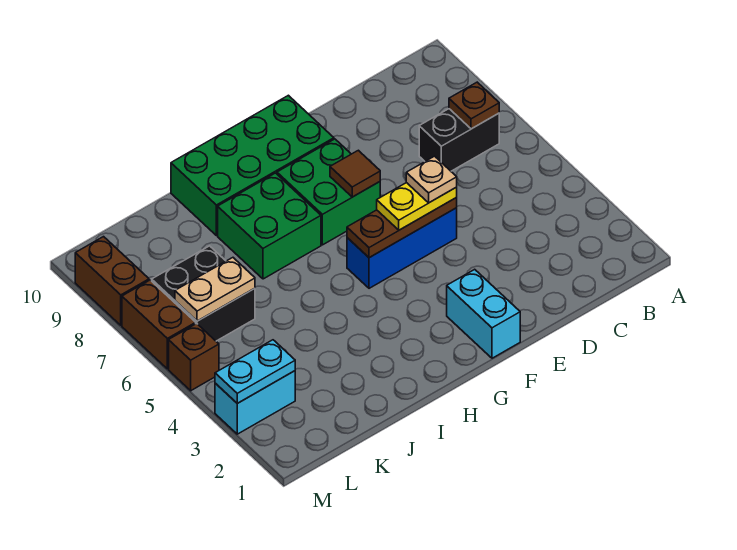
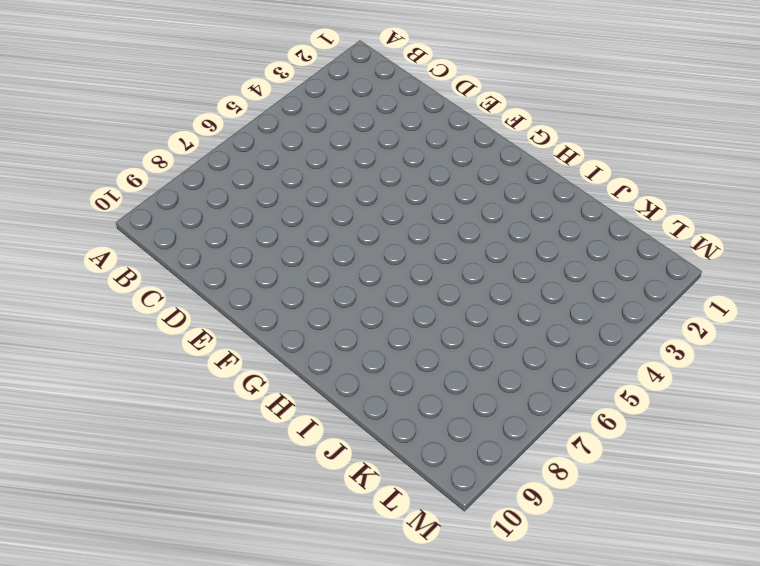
none -> black 1x2 brick [419,109,499,171]
none -> blue 1x3 brick [347,208,457,288]
none -> cyan 1x2 brick [447,269,520,358]

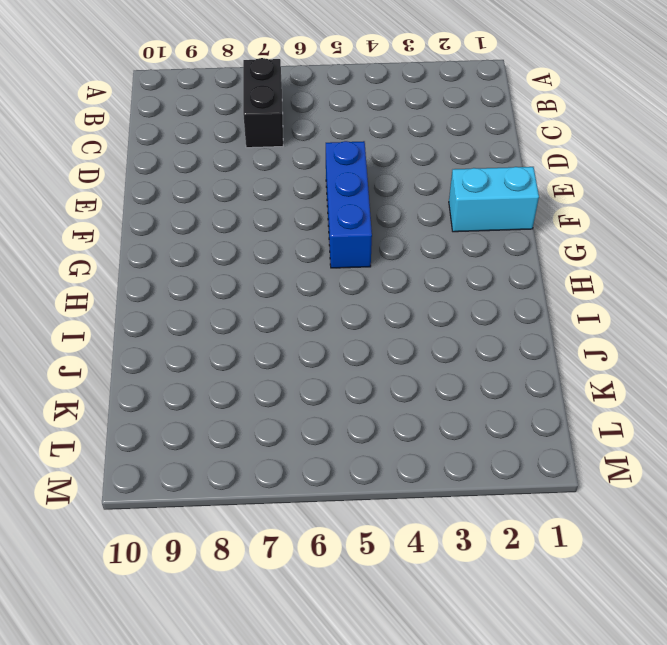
none -> green 2x2 brick [277,139,380,245]
none -> green 2x4 brick [171,95,334,235]
none -> green 2x2 brick [218,173,321,279]

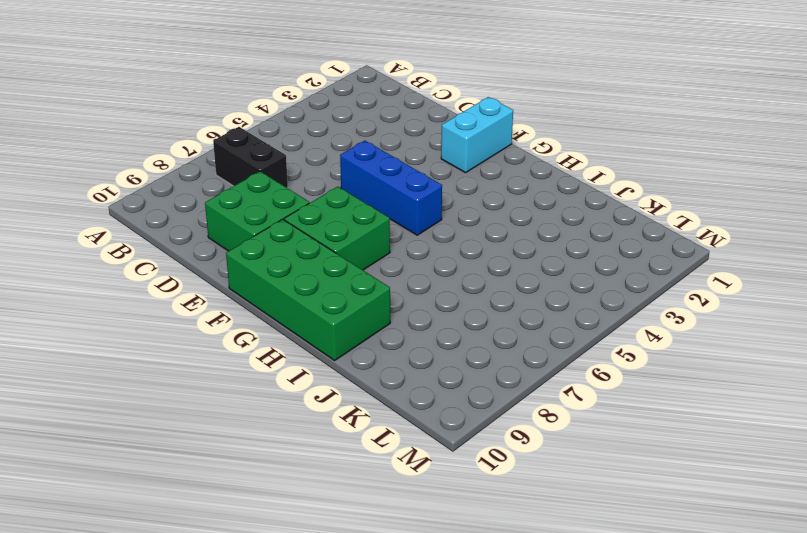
green 2x2 brick [205,172,309,251] -> green 2x2 brick moved to [218,173,321,279]
none -> black 2x2 brick [152,246,255,341]
none -> cyan 1x2 brick [215,371,295,434]
none -> brown 1x1 brick [169,324,219,391]

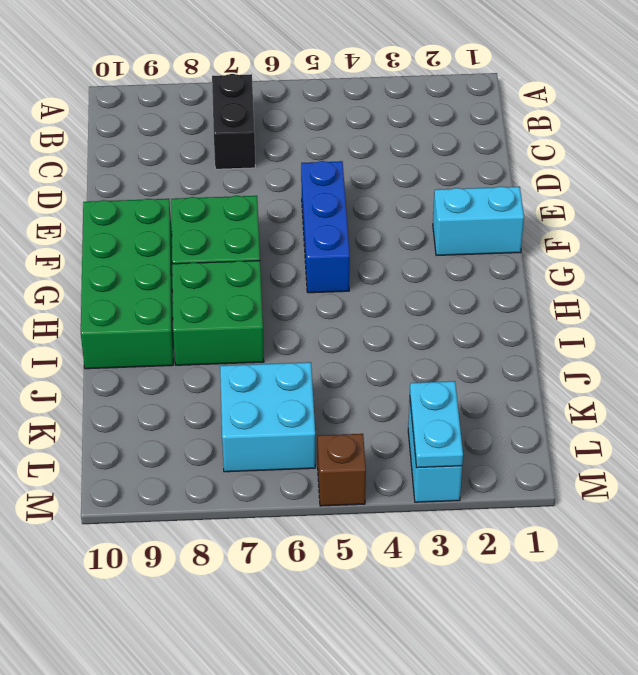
cyan 2x2 brick [220,362,315,472] -> black 2x2 brick [152,246,255,341]
none -> brown 1x2 brick [122,280,196,369]
none -> brown 1x2 brick [75,237,149,325]
none -> brown 1x1 plate [449,82,499,129]

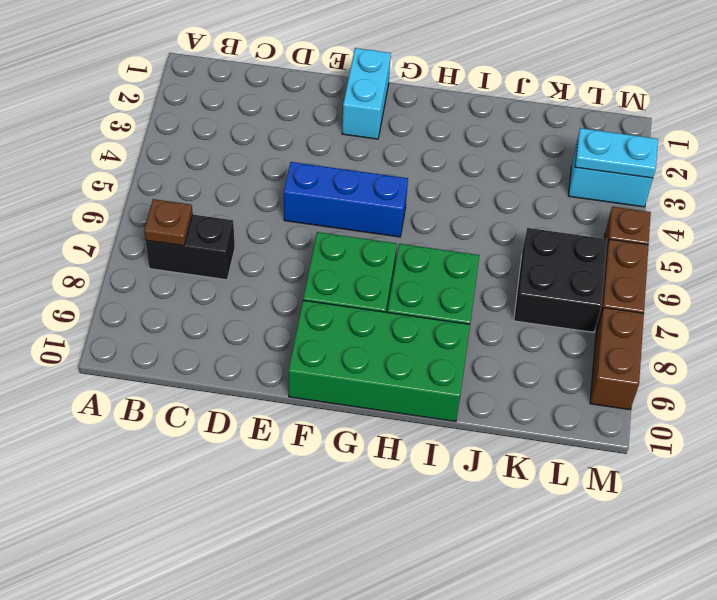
none -> brown 1x3 plate [347,198,457,258]
none -> brown 1x1 tile [330,150,380,197]
none -> tan 1x2 plate [175,258,255,321]

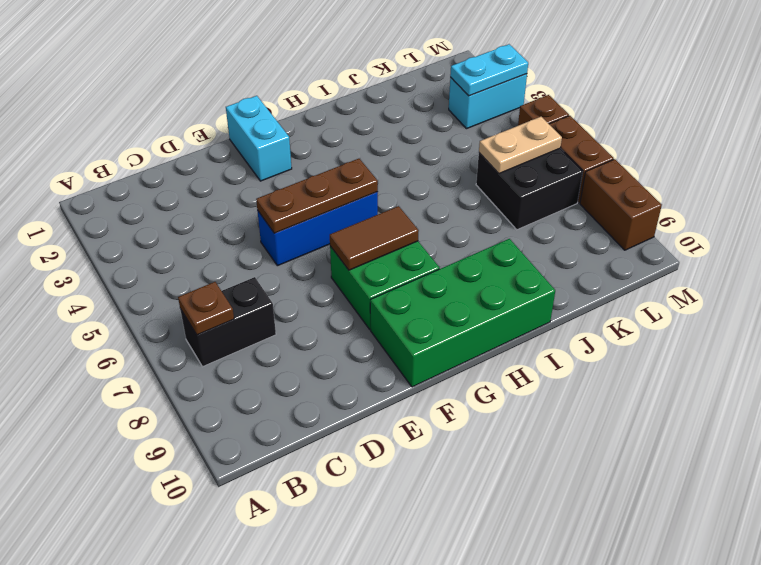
brown 1x2 tile [330,206,419,270] -> brown 1x1 tile [330,150,380,197]
none -> green 2x2 brick [218,173,321,279]
none -> yellow 1x2 plate [377,183,457,230]
none -> tan 1x1 plate [406,156,457,203]

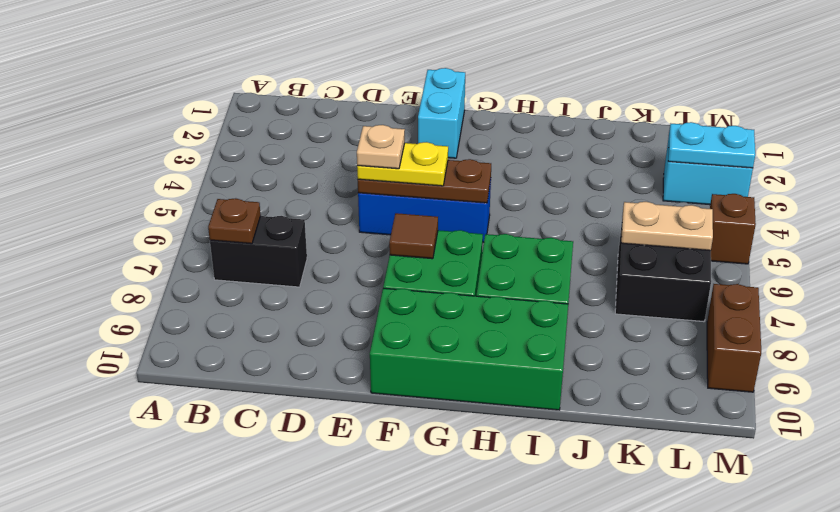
none -> brown 1x2 brick [122,280,196,369]

